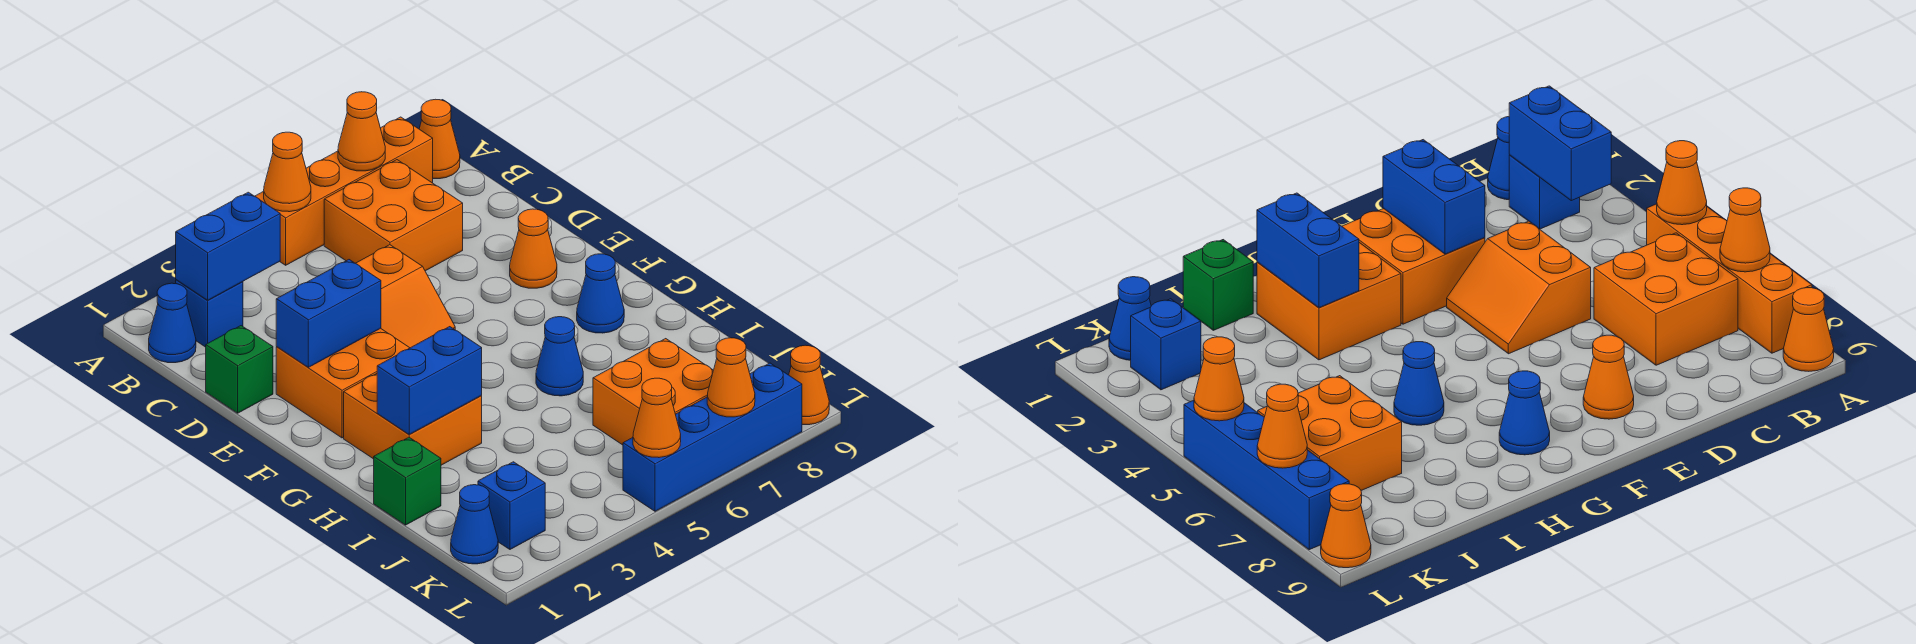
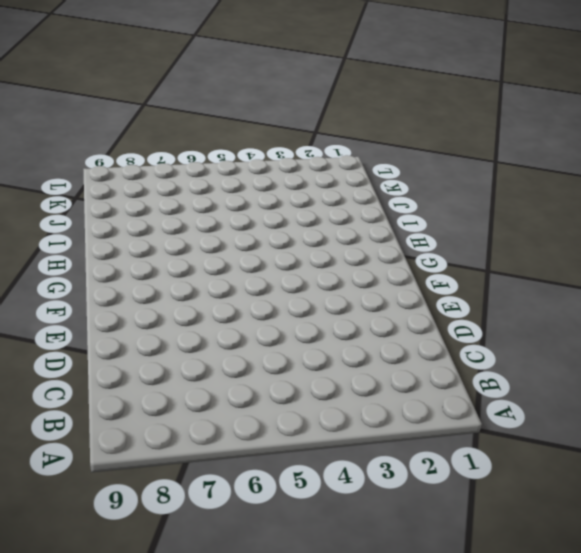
none -> orange 1x4 brick [255,117,433,265]
none -> orange 1x1 cone [419,99,460,179]
none -> blue 1x1 cone [149,283,196,363]

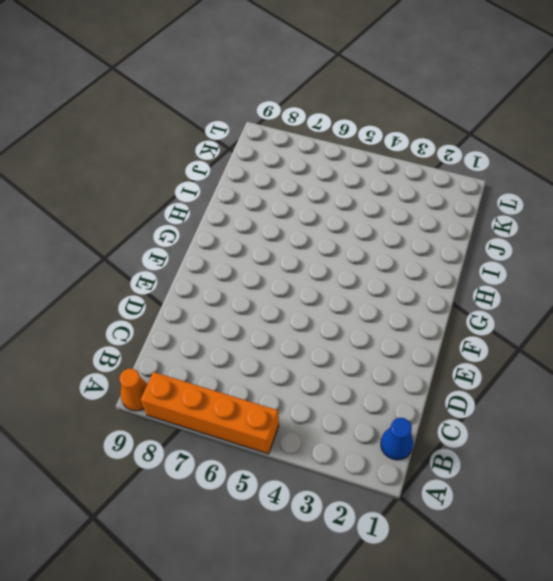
none -> blue 1x1 brick [176,280,243,347]
none -> orange 2x2 brick [324,160,463,271]
none -> green 1x1 brick [206,326,273,413]

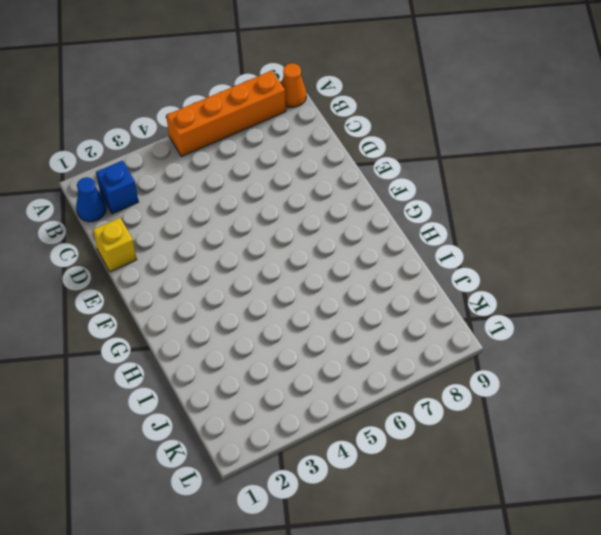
yellow 1x1 brick [93,218,137,272] -> green 1x1 brick [206,326,273,413]
none -> orange 2x2 brick [324,160,463,271]
none -> orange 2x2 slope [356,245,455,348]
none -> orange 2x2 brick [276,328,409,438]

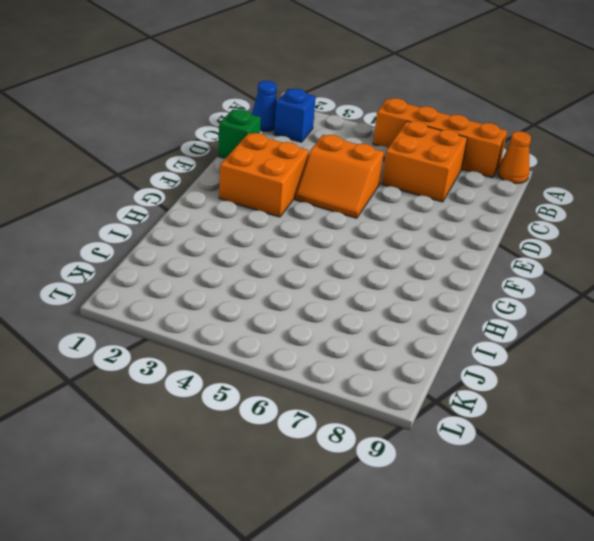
none -> orange 1x1 cone [510,209,557,288]
none -> orange 2x2 brick [344,374,482,465]
none -> blue 1x1 cone [577,254,624,333]

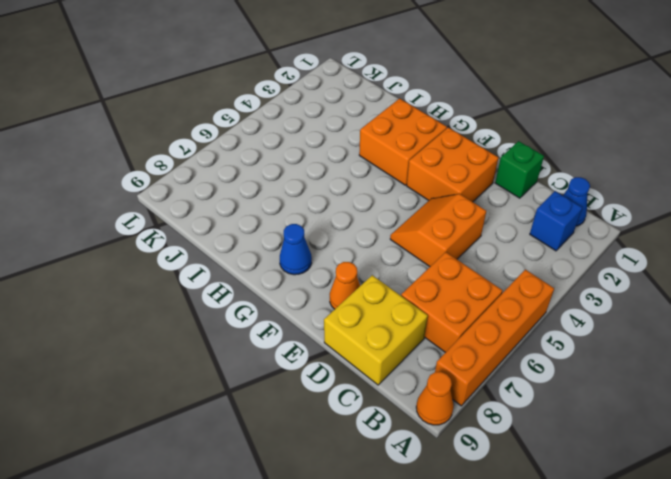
yellow 2x2 brick [324,275,428,385] -> none
none -> blue 1x1 cone [536,317,583,396]
none -> green 1x1 brick [374,437,441,525]
none -> orange 2x2 brick [593,339,714,445]

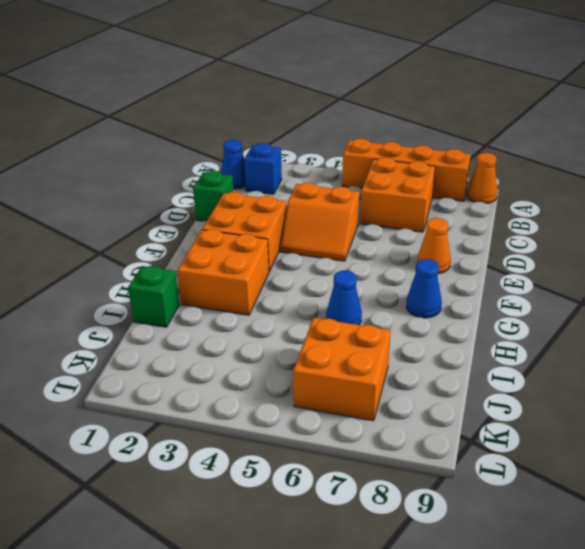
none -> blue 1x1 cone [451,485,498,564]
none -> blue 1x1 brick [478,462,545,549]
none -> blue 1x4 brick [623,363,802,511]

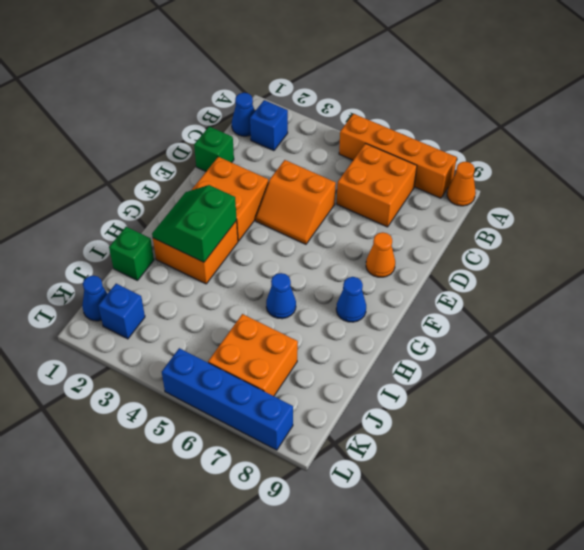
green 2x2 slope [152,185,237,262] -> blue 1x2 brick [377,327,482,435]
none -> orange 1x1 cone [789,345,829,425]
none -> orange 1x1 cone [264,132,311,212]
none -> orange 1x1 cone [338,92,385,171]

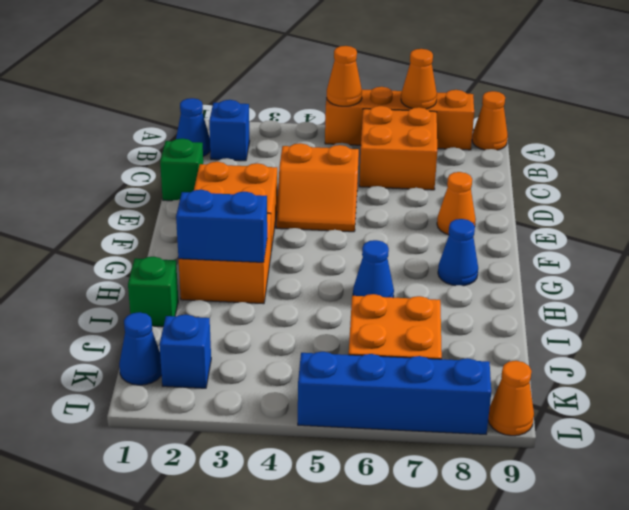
none -> blue 1x2 brick [176,192,280,300]
none -> blue 1x2 brick [276,260,381,367]
none -> orange 1x1 cone [633,378,681,458]

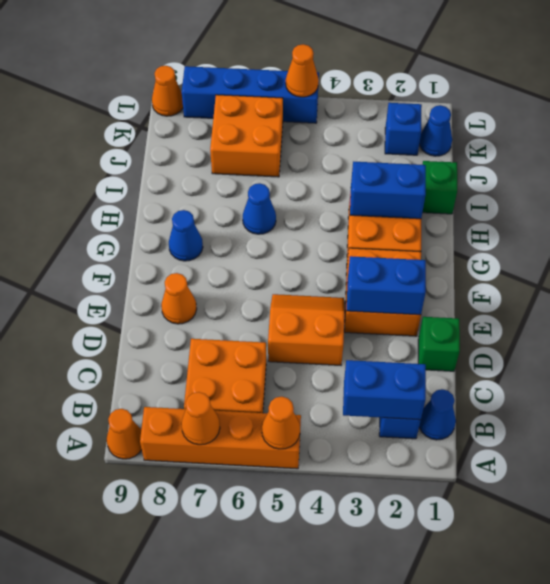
none -> orange 1x1 cone [707,338,755,417]

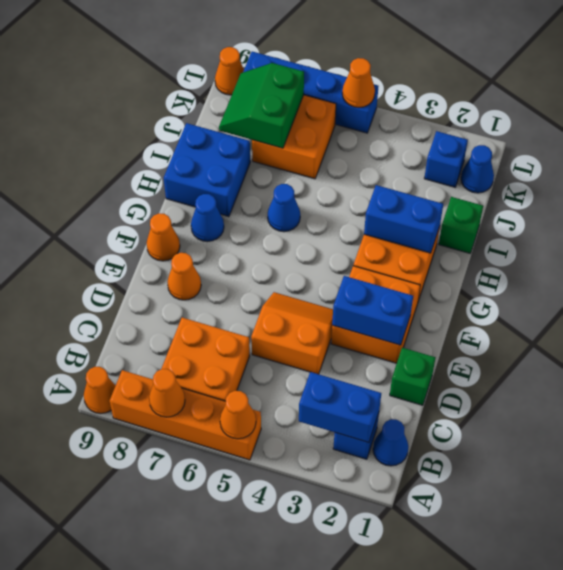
orange 1x1 cone [146,213,180,261] -> orange 1x1 cone moved to [707,338,755,417]
blue 2x2 brick [164,123,250,217] -> none
green 2x2 slope [219,63,304,148] -> none

